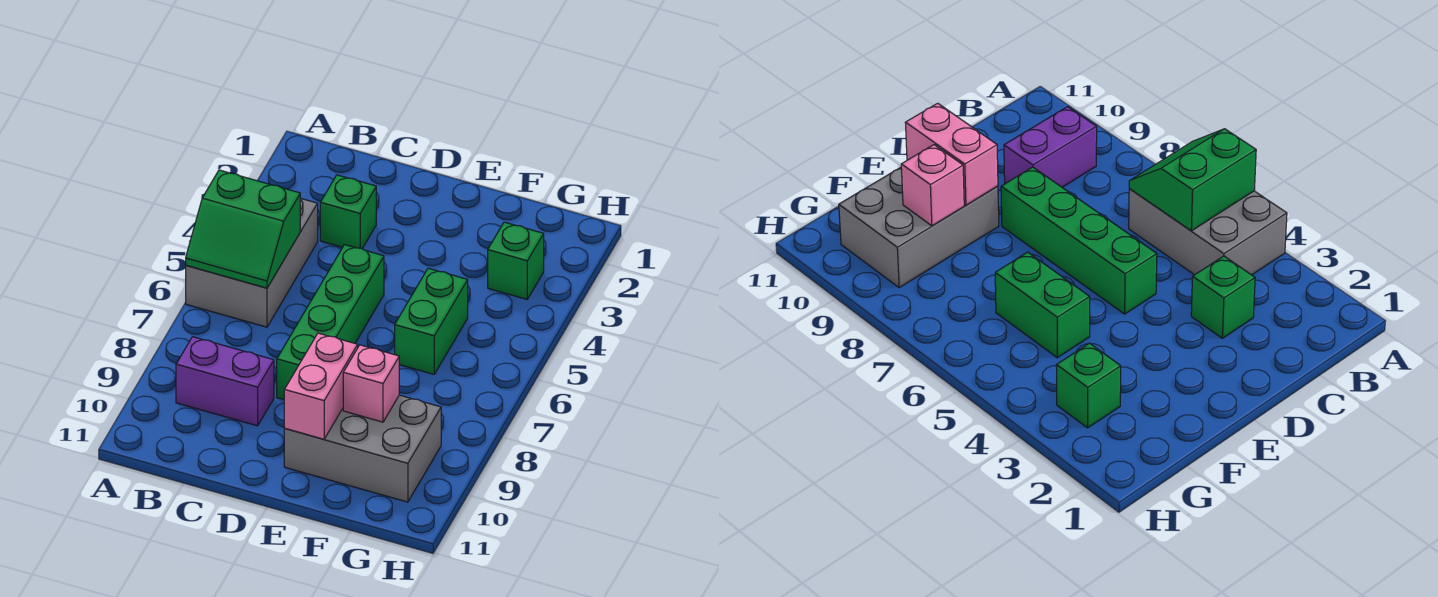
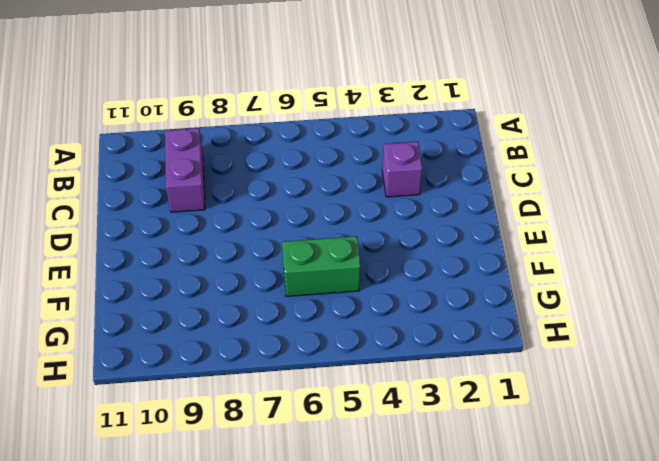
purple 1x1 brick [382,142,422,197] -> green 1x1 brick [320,175,376,248]
none -> grey 2x3 brick [186,198,318,327]
none -> green 1x4 brick [277,245,384,399]

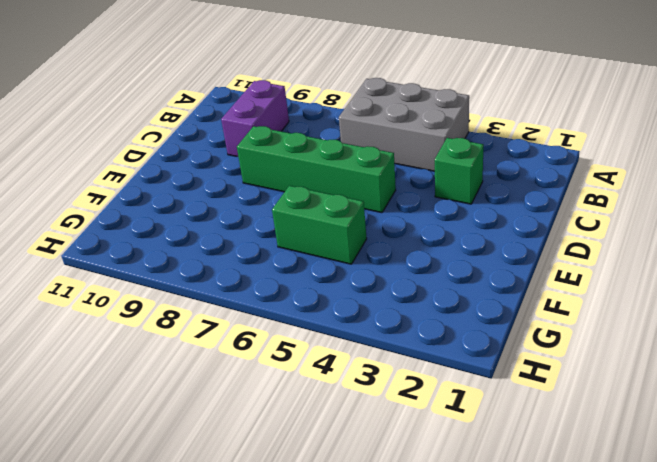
none -> grey 2x3 brick [284,395,441,502]
none -> green 1x1 brick [488,222,544,299]

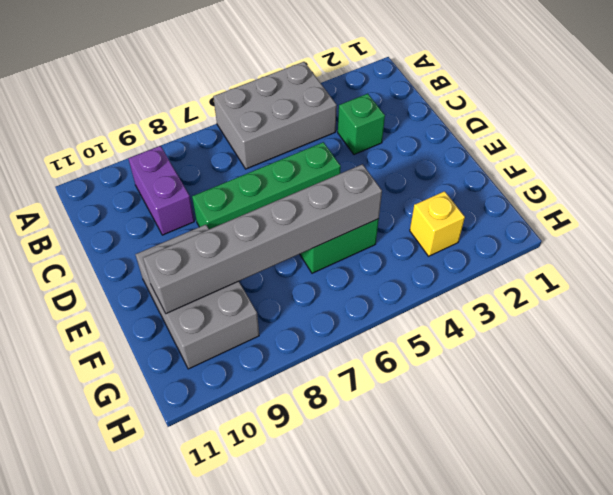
grey 1x6 brick [143,164,382,314] -> pink 1x1 brick [343,345,399,422]
yellow 1x1 brick [410,191,465,256] -> green 1x1 brick [488,222,544,299]
none -> green 2x2 slope [186,170,300,288]
none -> pink 1x2 brick [284,333,358,439]

